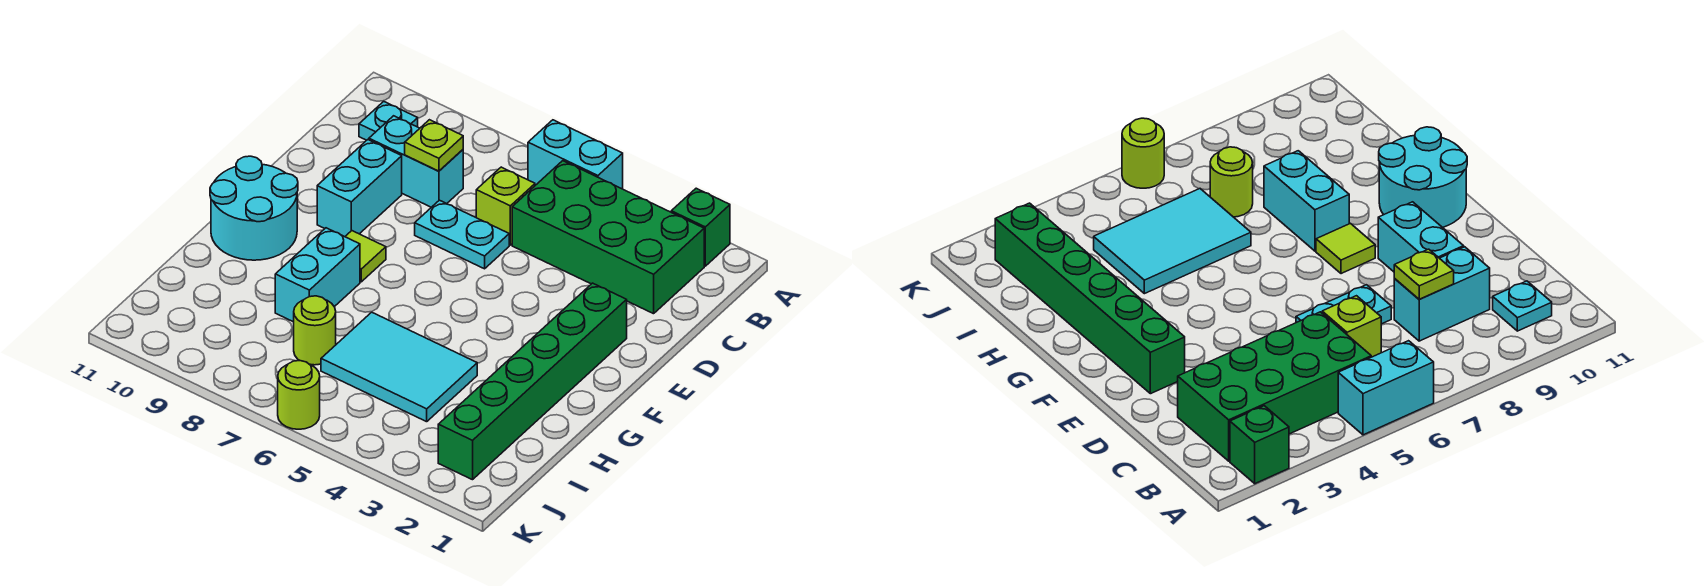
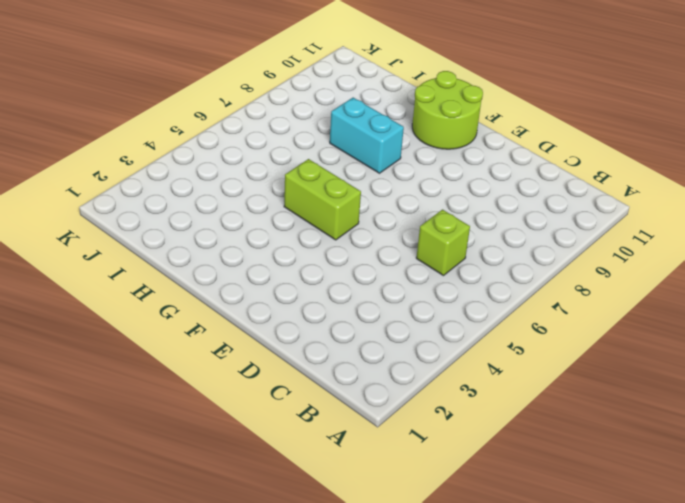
lime 1x2 brick [284,159,361,240] -> none
lime 2x2 round brick [412,71,483,149] -> cyan 2x2 round brick [210,156,298,260]
none -> green 1x1 brick [671,188,730,266]
none -> cyan 1x2 brick [528,120,623,189]
none -> green 2x4 brick [512,161,704,314]

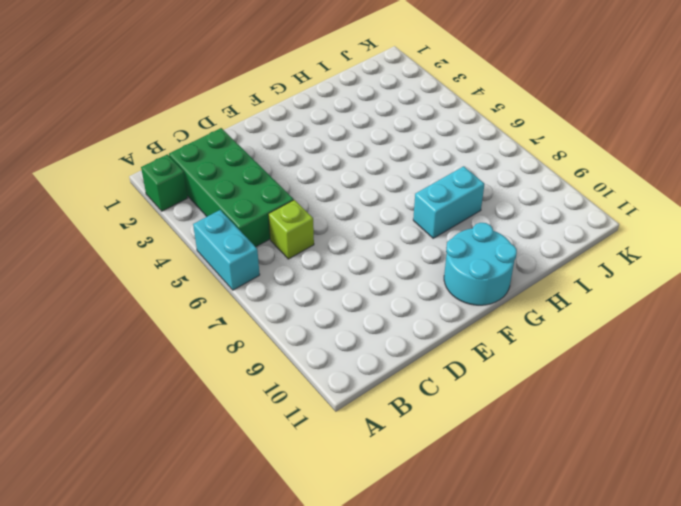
none -> cyan 1x1 plate [359,101,418,140]
none -> cyan 1x2 brick [369,116,463,207]
none -> cyan 1x2 plate [415,200,509,269]

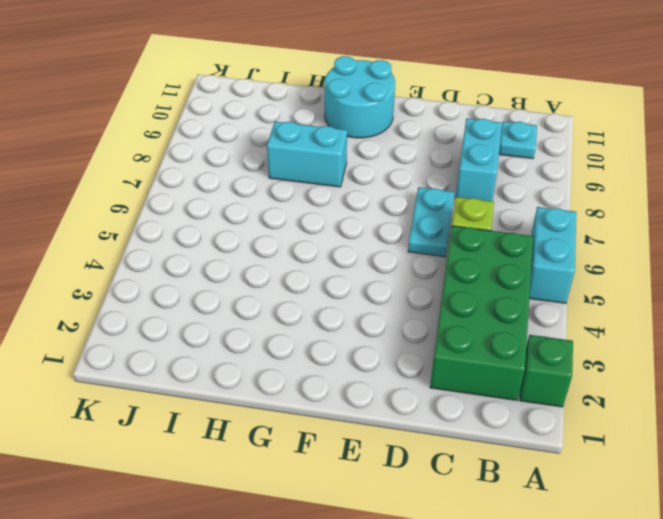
none -> cyan 1x2 brick [317,140,402,237]
none -> green 1x6 brick [438,283,627,480]
none -> lime 1x1 tile [345,231,386,282]

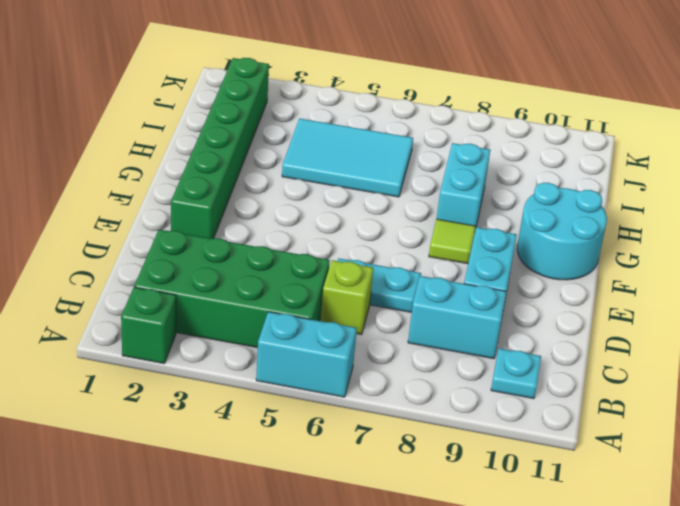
none -> lime 1x1 round brick [294,296,336,365]
none -> lime 1x1 round brick [278,361,320,429]
none -> lime 1x1 plate [405,120,463,171]

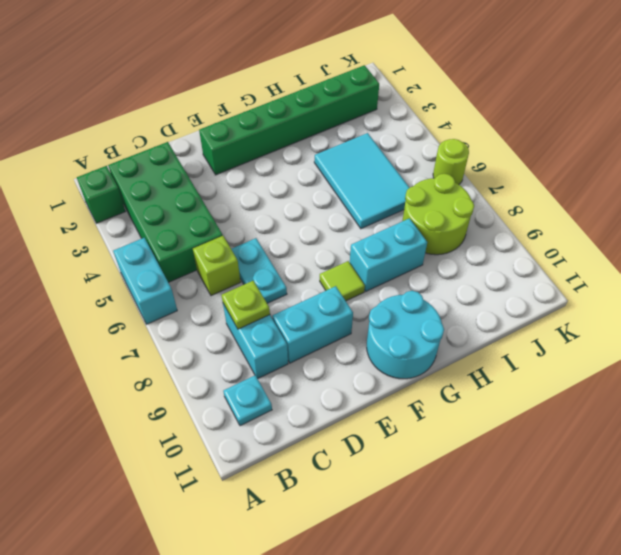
lime 2x2 round brick [402,174,474,255] -> lime 1x1 round brick [294,296,336,365]

